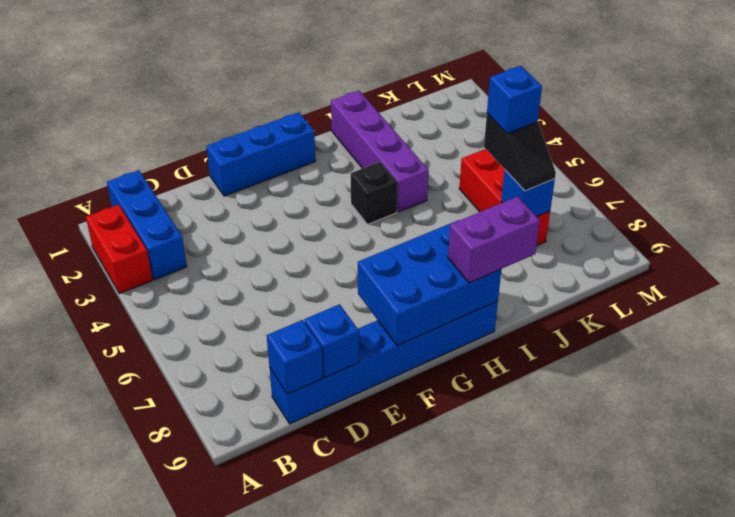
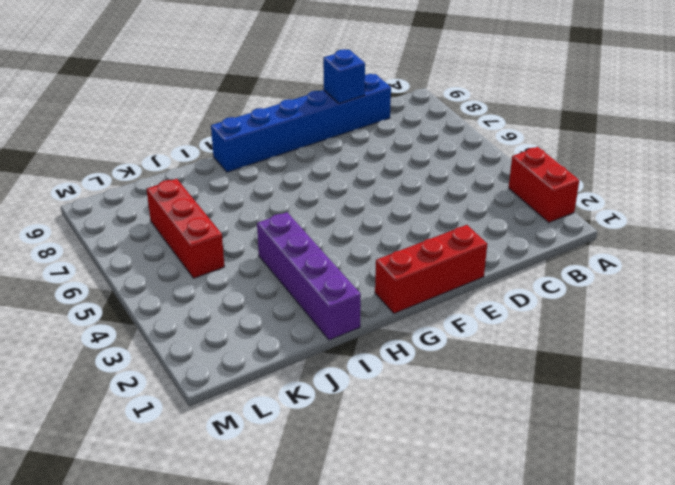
red 1x3 brick [375,225,487,313] -> blue 1x3 brick [206,112,316,196]
none -> blue 1x3 brick [107,170,187,280]
none -> black 1x1 brick [351,162,398,224]
none -> blue 1x1 brick [267,320,323,394]

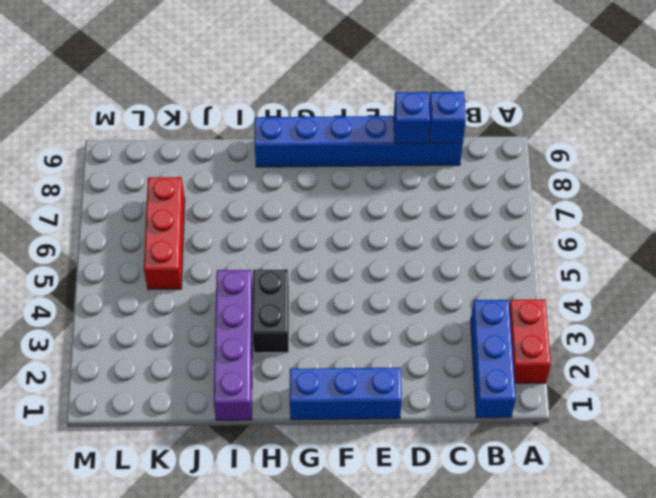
black 1x2 brick [252,269,289,353] -> black 1x1 brick [351,162,398,224]
none -> blue 2x3 brick [358,220,501,346]
none -> blue 1x1 brick [501,170,555,217]
none -> purple 1x2 brick [448,197,540,283]

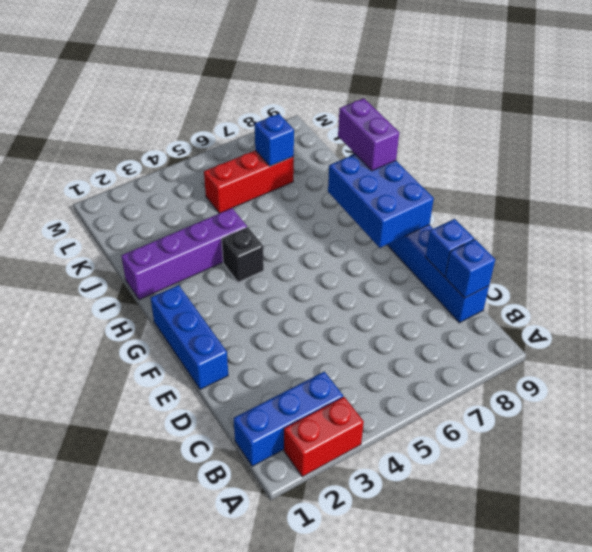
none -> black 1x2 slope [484,113,556,191]
none -> blue 1x1 brick [487,66,542,134]

